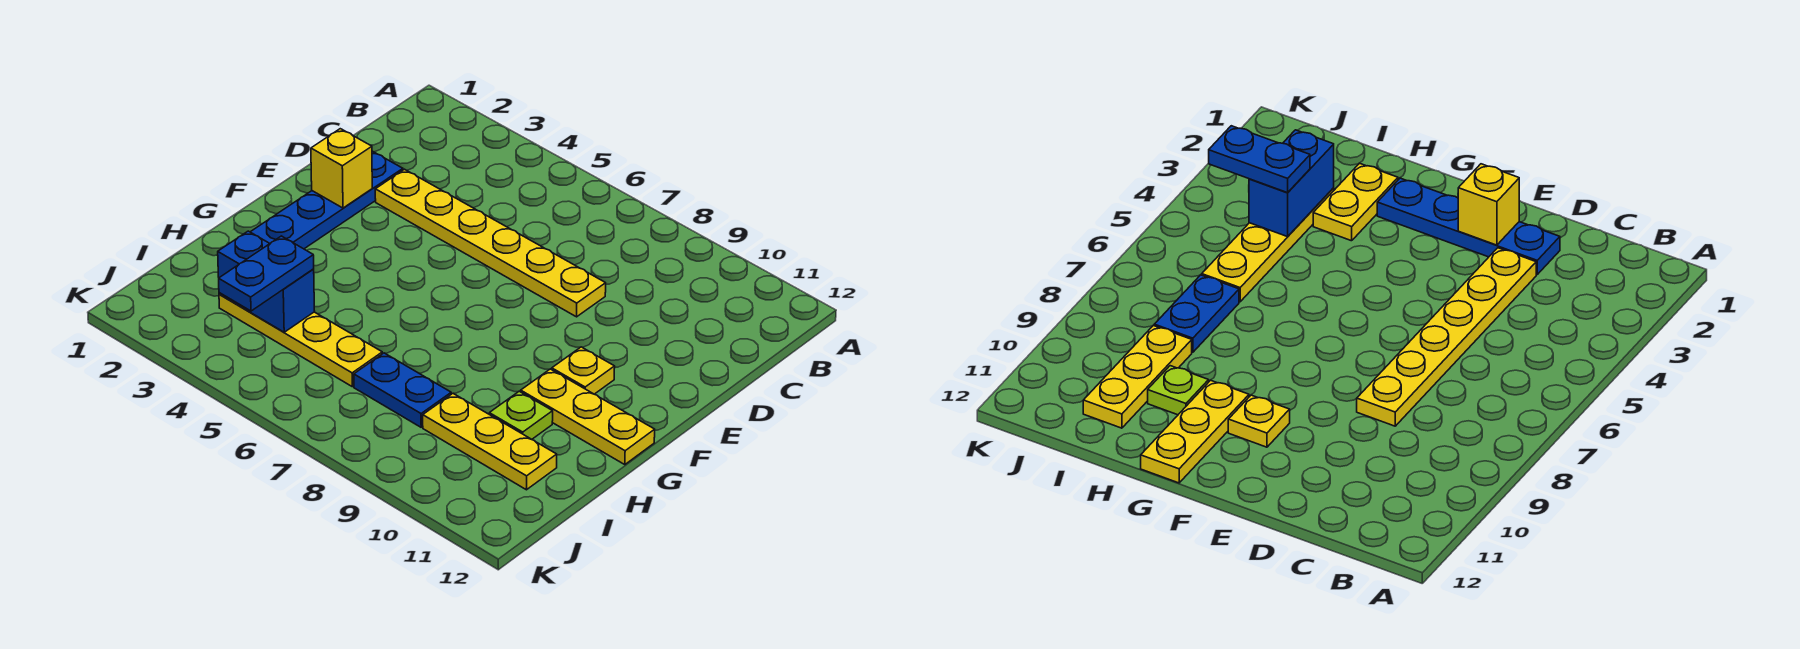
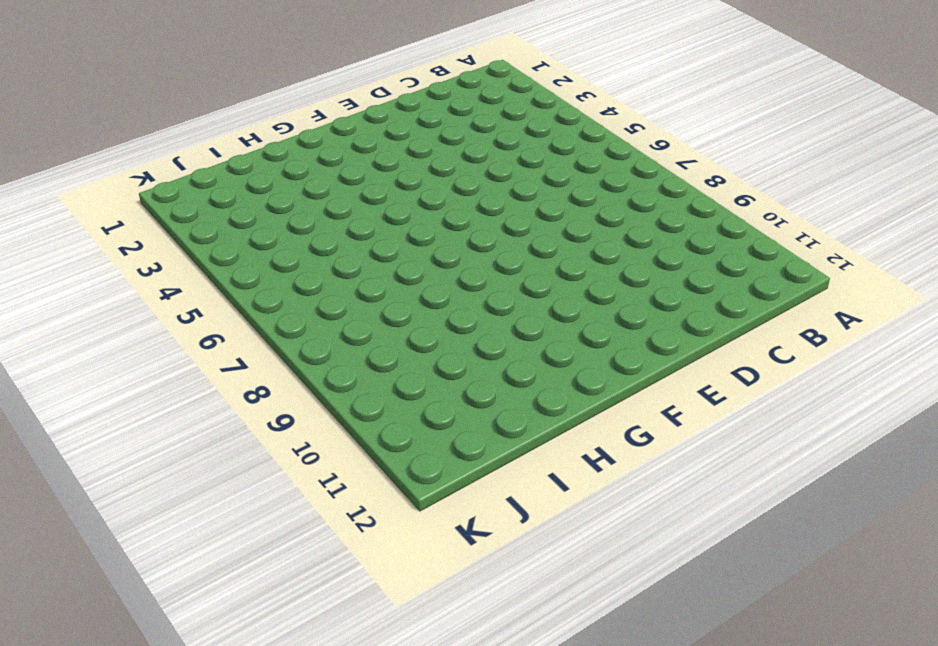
none -> blue 1x4 plate [251,151,403,249]
none -> yellow 1x6 plate [375,169,606,317]
none -> yellow 1x1 plate [552,347,615,394]

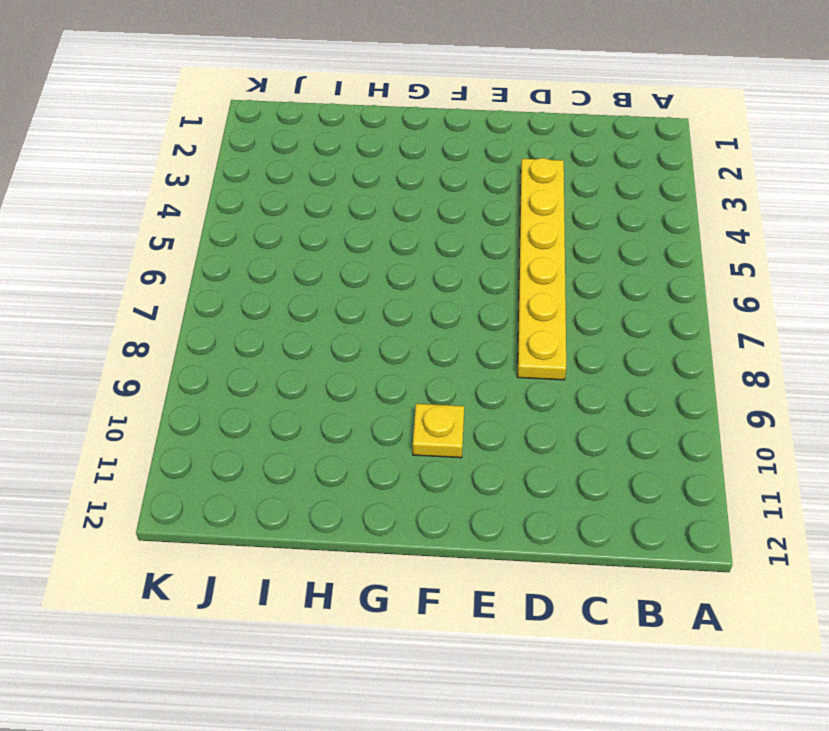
none -> blue 1x4 plate [251,151,403,249]
none -> yellow 1x3 plate [521,369,655,465]
none -> yellow 1x2 plate [1313,163,1398,241]

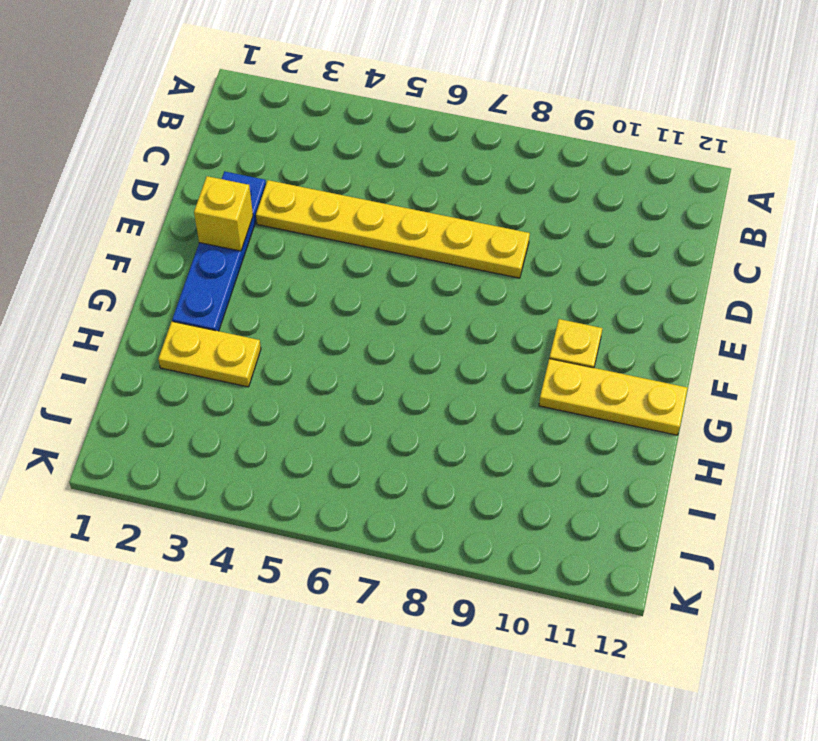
none -> lime 1x1 plate [489,391,553,439]
none -> yellow 1x4 plate [219,294,382,387]
none -> blue 1x2 plate [354,353,451,427]

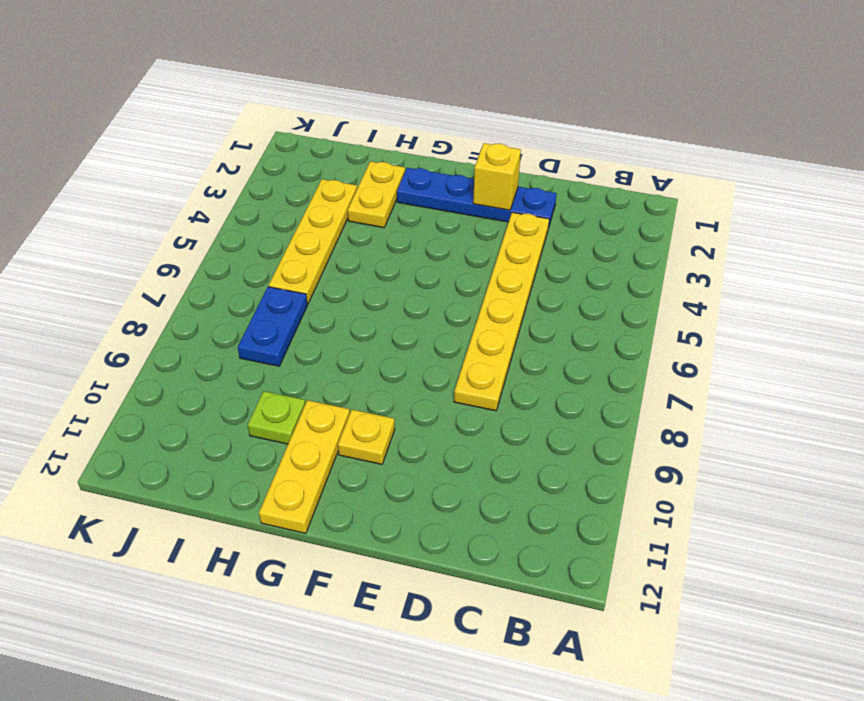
none -> yellow 1x3 plate [423,393,557,490]
none -> blue 1x2 brick [218,231,315,332]
none -> blue 1x2 plate [219,236,314,311]

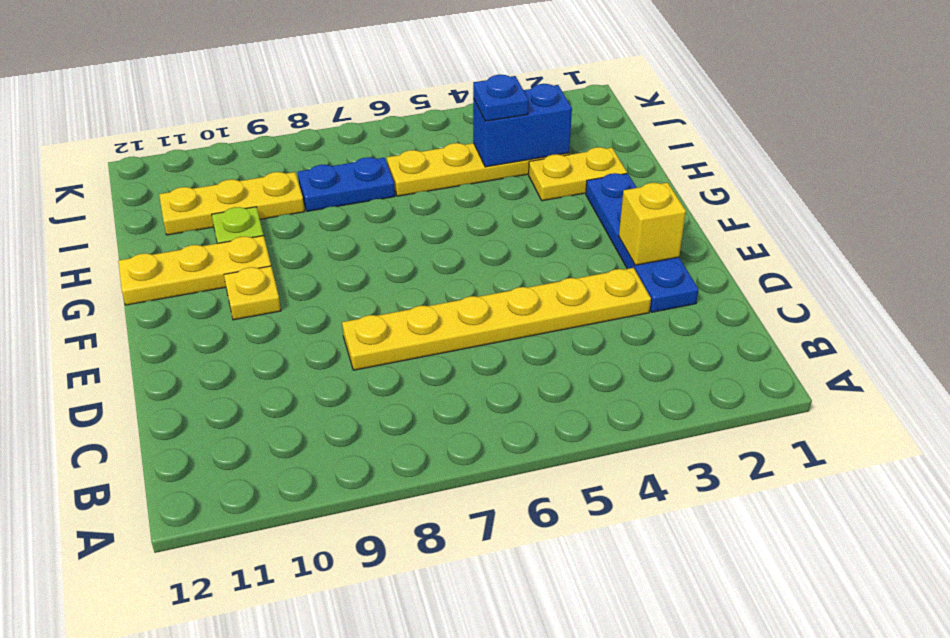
blue 1x1 plate [473,75,528,121] -> blue 1x2 plate [219,236,314,311]

